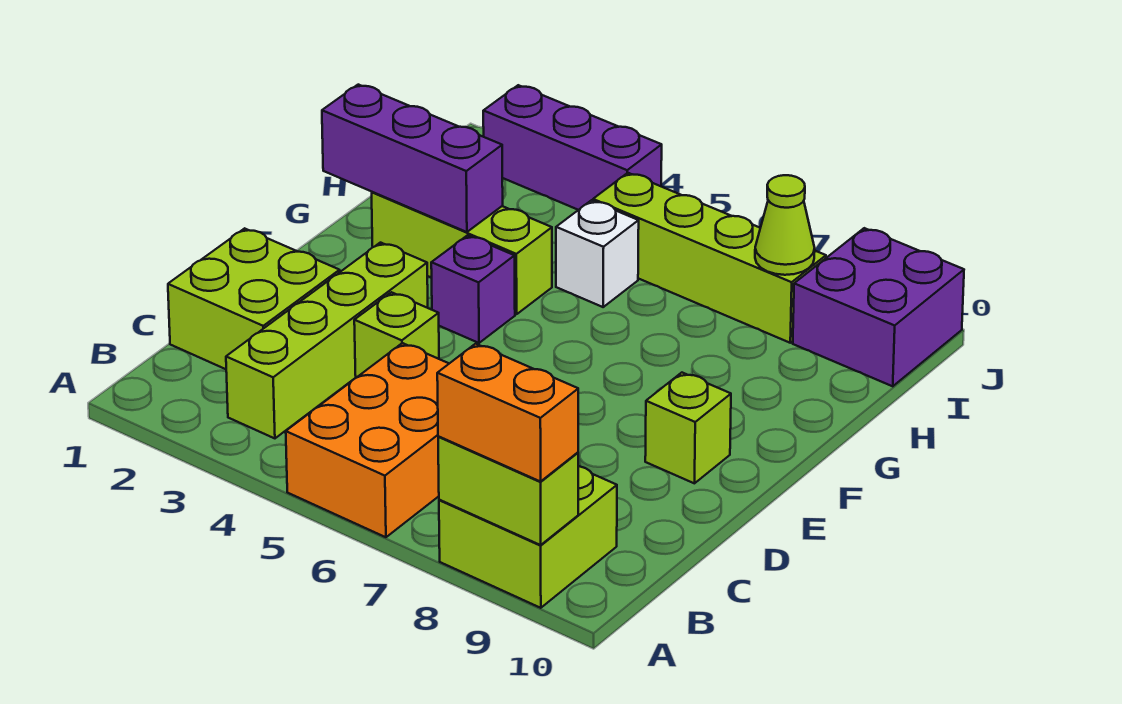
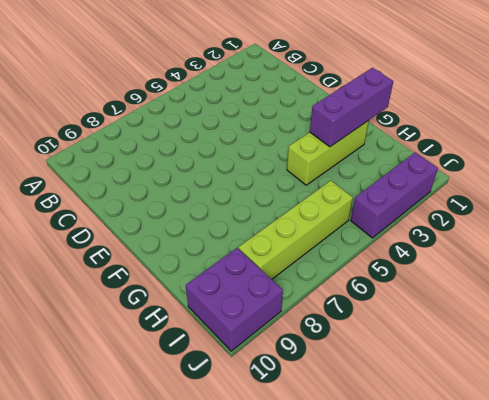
none -> orange 2x3 brick [286,343,449,537]
none -> lime 2x2 brick [439,466,617,608]
none -> lime 1x4 brick [226,243,428,438]

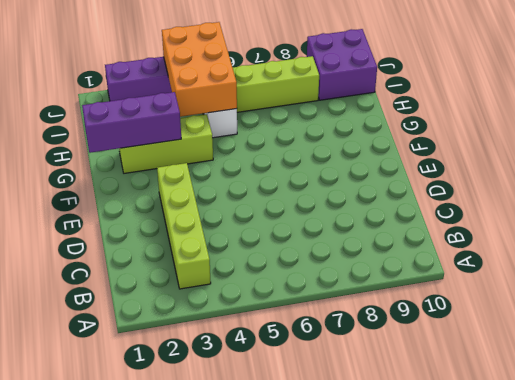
orange 2x3 brick [162,22,237,117] -> orange 2x3 brick moved to [286,343,449,537]
none -> lime 2x2 brick [439,466,617,608]
none -> lime 2x2 brick [168,228,340,369]
none -> lime 1x1 brick [354,292,439,378]

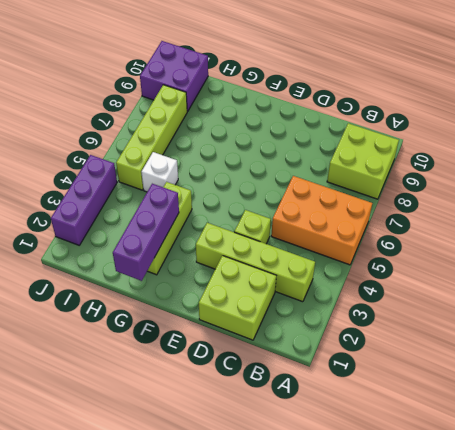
none -> lime 1x1 brick [645,373,731,483]
none -> purple 1x1 brick [431,235,515,343]
none -> lime 1x2 brick [438,437,578,545]

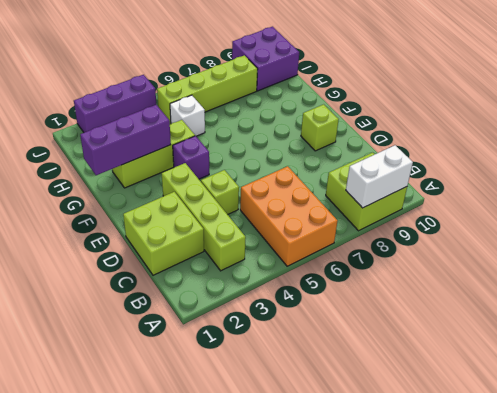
white 1x2 brick [346,145,413,208] -> lime 1x2 brick [438,437,578,545]
none -> lime 1x1 cone [755,175,815,275]
none -> orange 1x2 brick [437,344,578,482]

